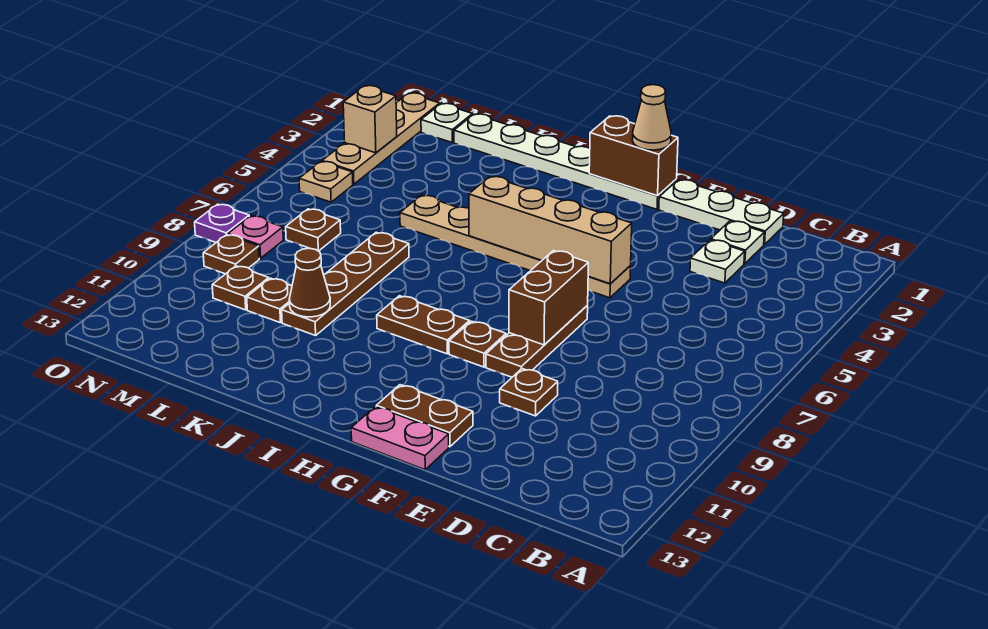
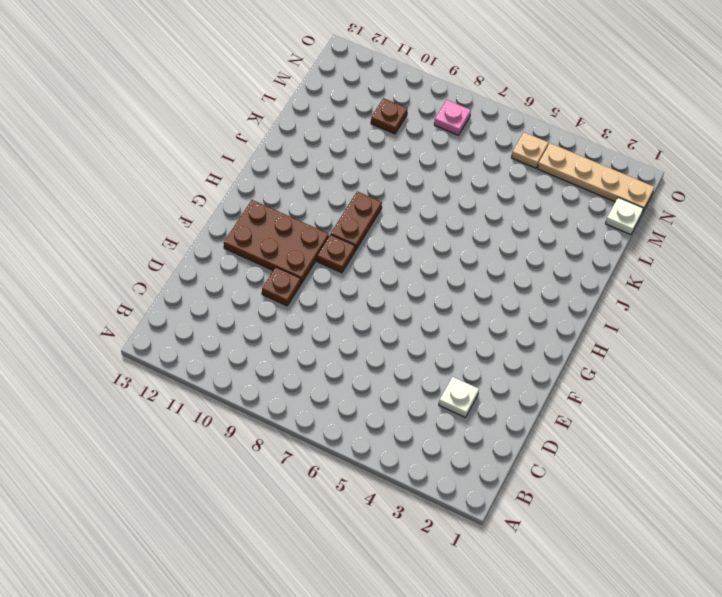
brown 2x3 plate [224,200,329,283] -> brown 1x2 plate [376,385,473,447]
none -> white 1x3 plate [659,180,784,244]
none -> white 1x1 plate [711,221,764,264]
none -> tan 1x6 plate [400,195,631,298]

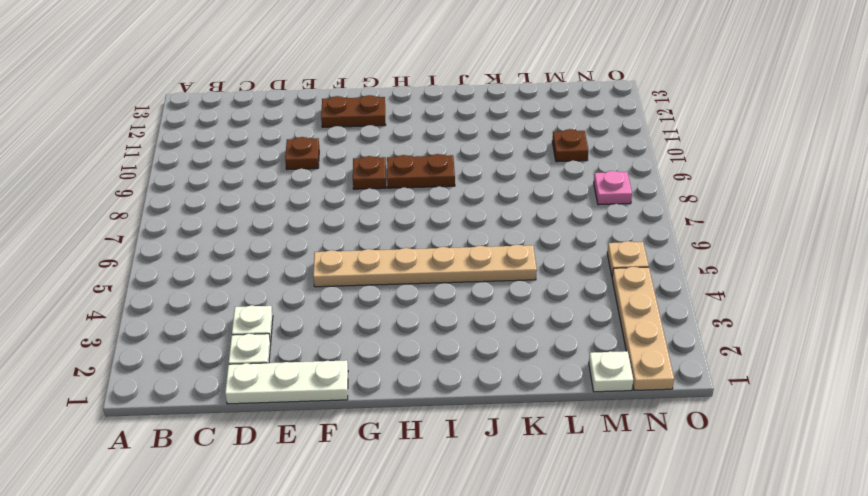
none -> brown 1x3 plate [486,306,588,377]
none -> pink 1x2 plate [351,407,449,470]
none -> white 1x6 plate [454,114,677,209]

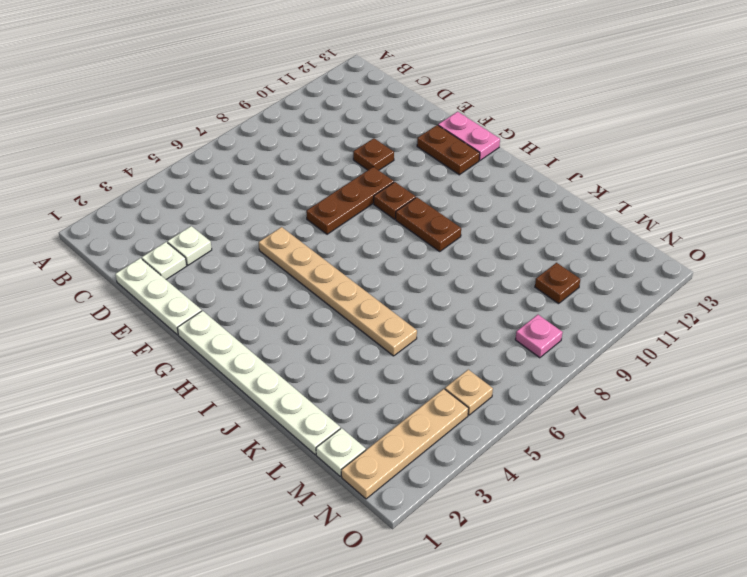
none -> brown 1x4 plate [282,232,409,335]
none -> brown 1x1 plate [247,278,292,323]
none -> brown 1x1 plate [286,209,341,251]

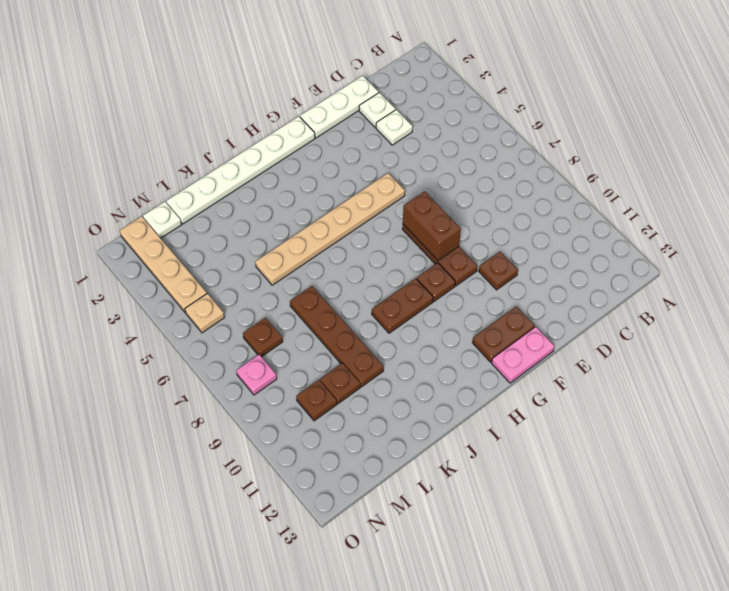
none -> brown 1x1 plate [203,235,259,274]
none -> purple 1x1 plate [195,204,249,242]
none -> tan 1x4 brick [469,176,632,284]

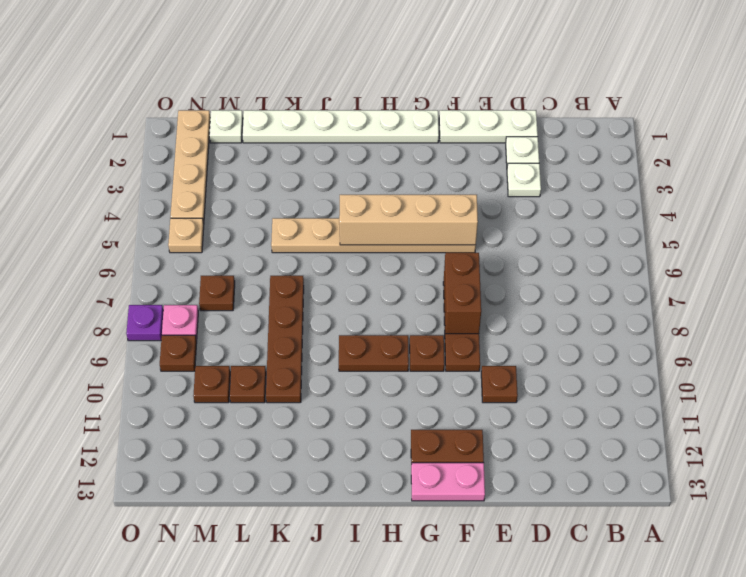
none -> brown 1x2 brick [589,116,678,196]
none -> brown 1x1 cone [289,248,330,317]
none -> tan 1x1 brick [343,86,397,153]

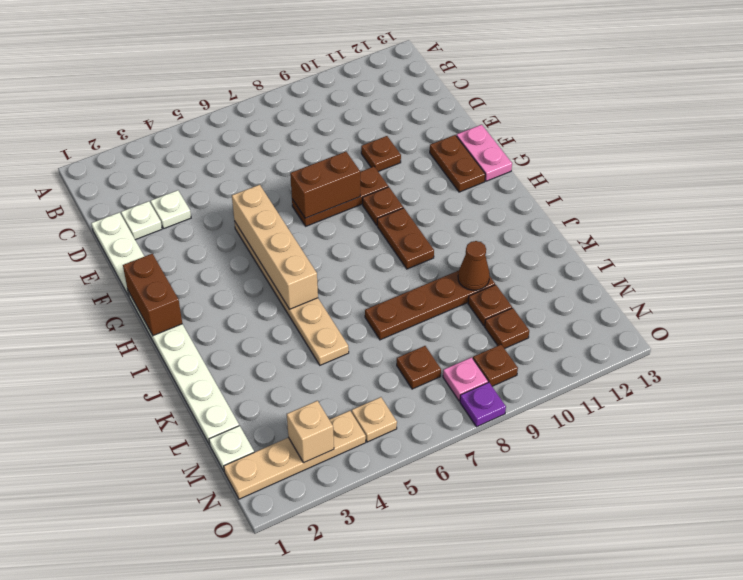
none -> tan 1x1 cone [632,85,671,150]

